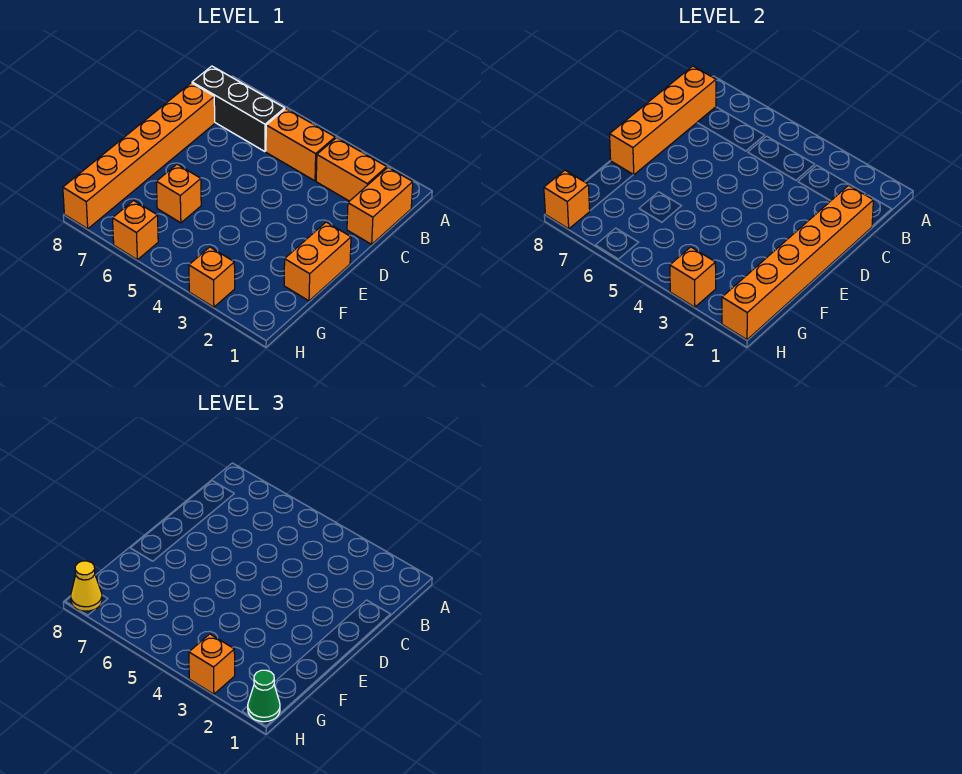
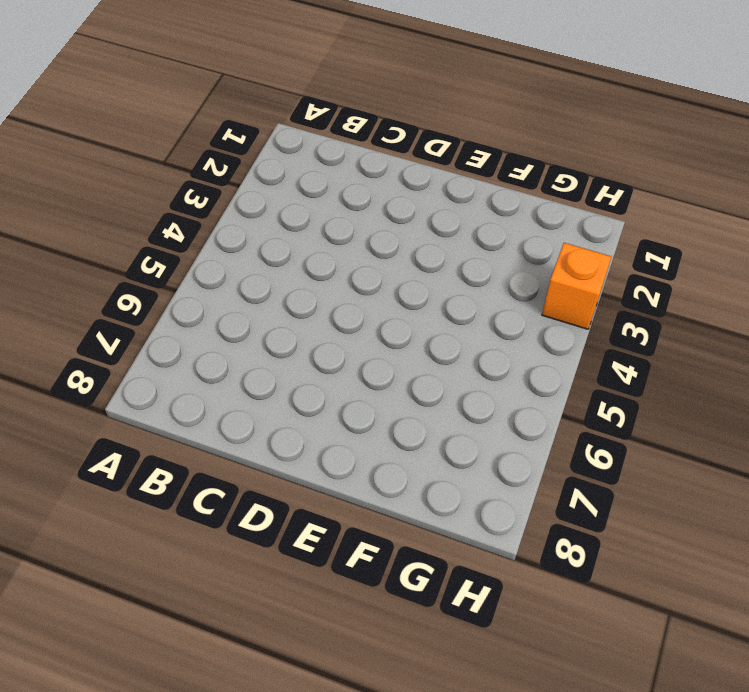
none -> orange 1x2 brick [347,167,413,244]
none -> orange 1x2 brick [316,138,387,201]
none -> orange 1x2 brick [266,109,335,181]

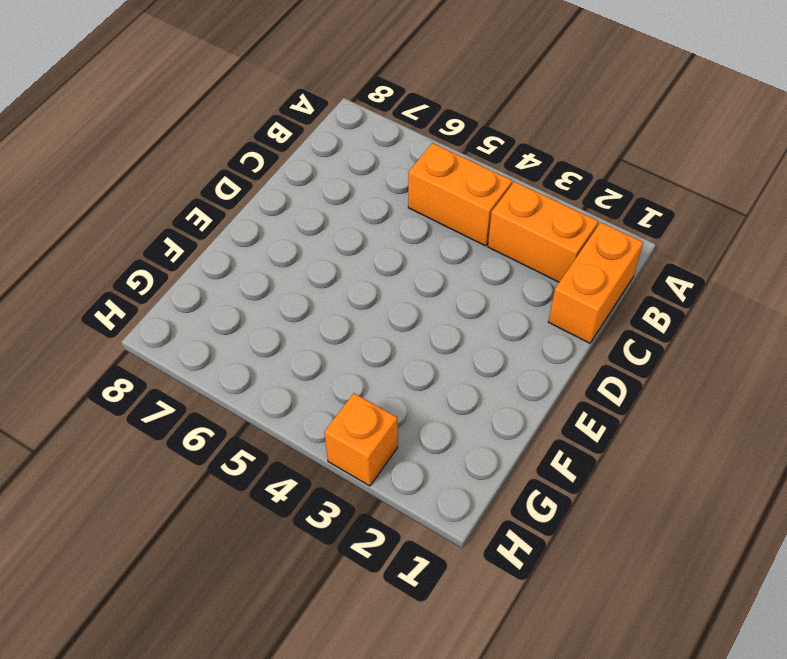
none -> black 1x3 brick [192,66,285,152]
none -> orange 1x6 brick [63,83,215,229]
none -> orange 1x2 brick [284,222,351,301]

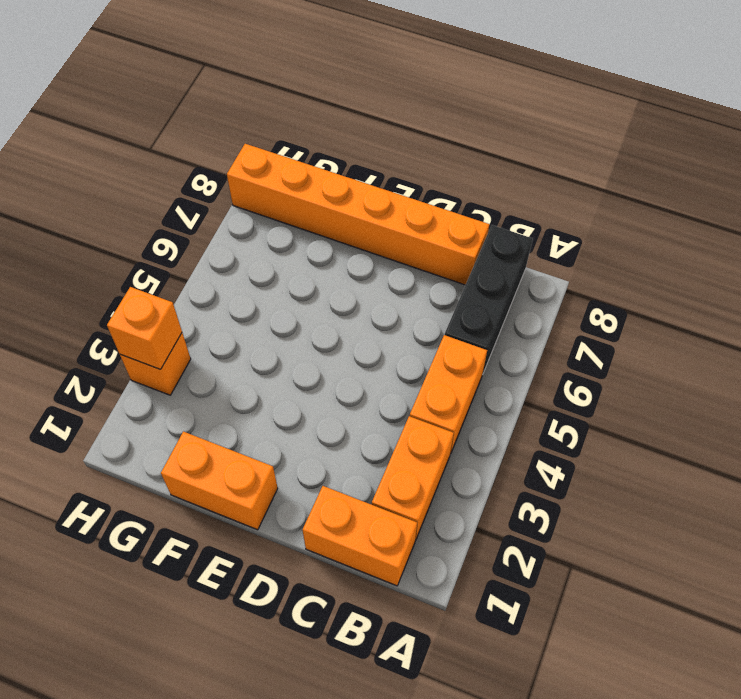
none -> orange 1x1 brick [156,164,201,223]
none -> orange 1x1 brick [113,200,158,260]
none -> orange 1x4 brick [610,66,716,175]

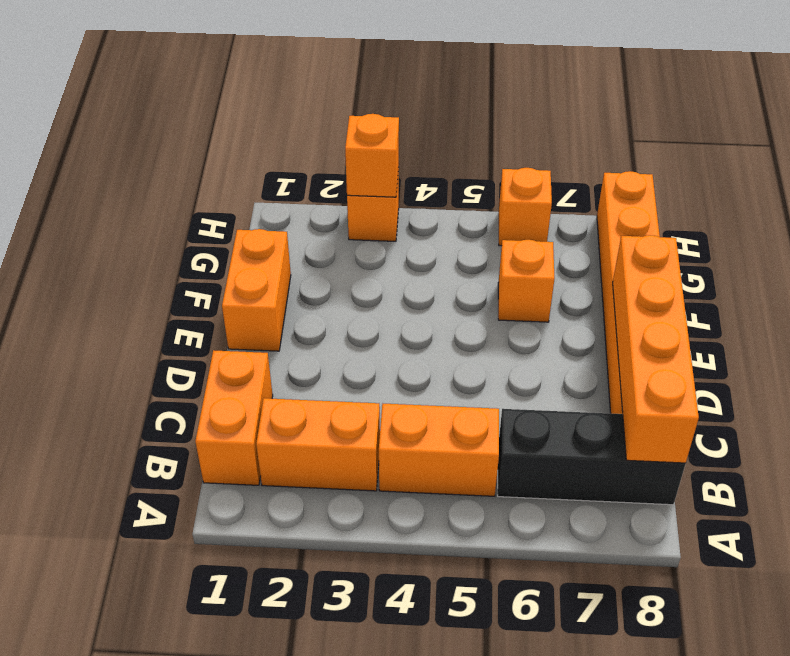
none -> orange 1x6 brick [722,185,873,340]
none -> orange 1x1 brick [544,170,590,229]
none -> green 1x1 cone [248,670,280,722]

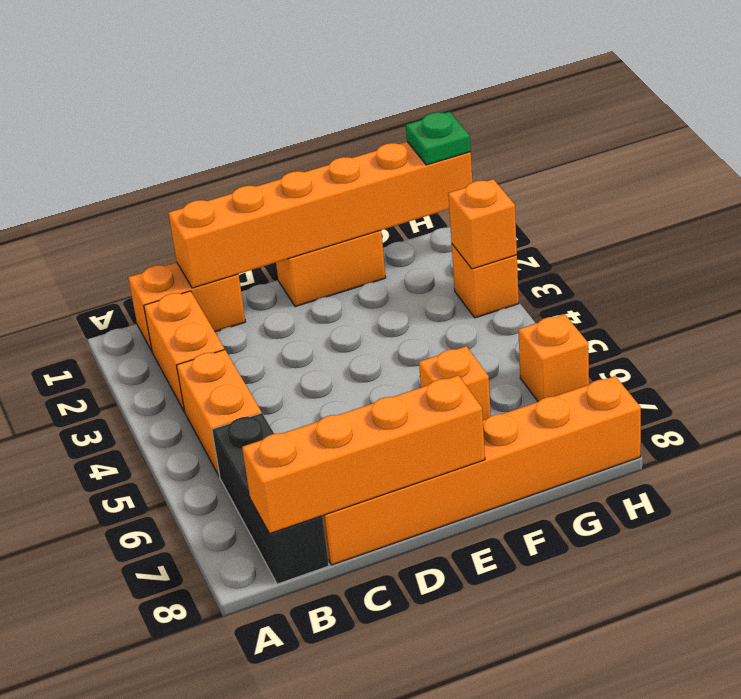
green 1x1 plate [406,112,471,165] -> green 1x1 cone [248,670,280,722]
none -> orange 1x1 brick [544,170,590,229]
none -> orange 1x1 brick [189,634,235,694]
none -> yellow 1x1 cone [71,561,102,611]

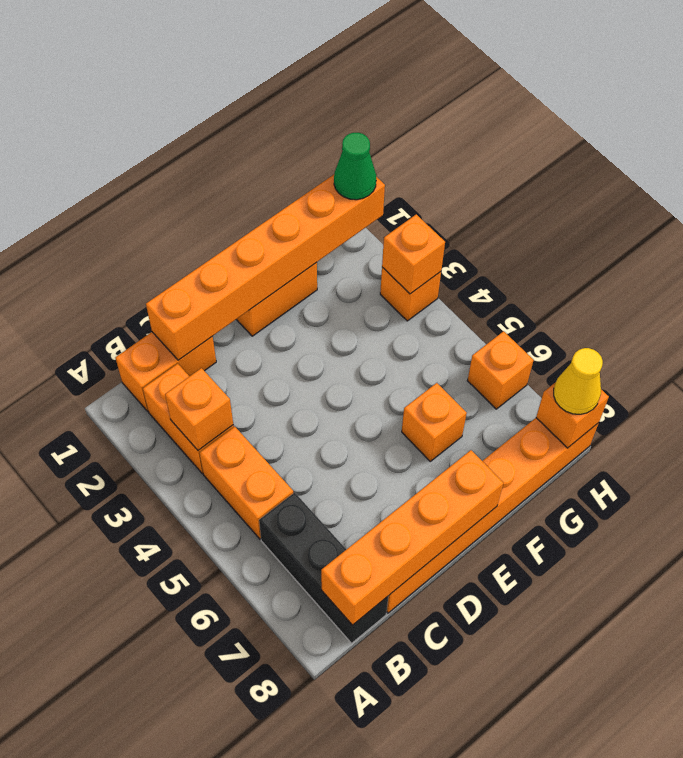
orange 1x1 brick [165,368,233,450] -> orange 1x1 brick moved to [189,634,235,694]

